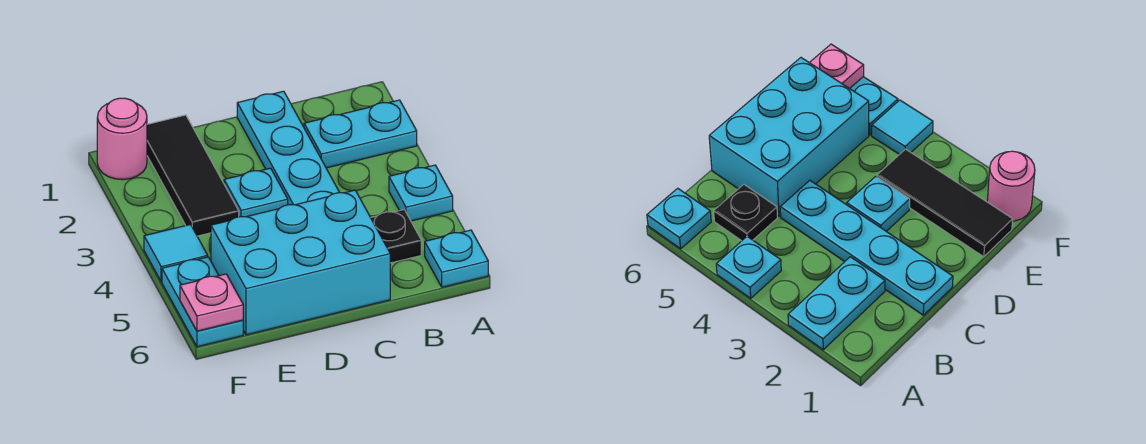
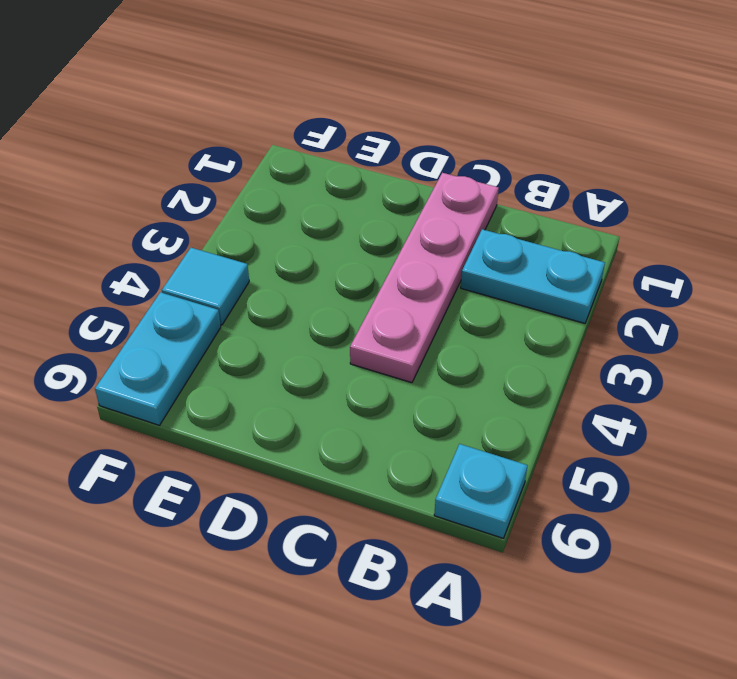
pink 1x4 plate [350,173,499,383] -> cyan 1x4 plate [237,91,340,205]
none -> cyan 1x1 plate [389,165,453,221]
none -> black 1x1 plate [371,210,421,263]
none -> cyan 2x3 brick [211,190,390,335]

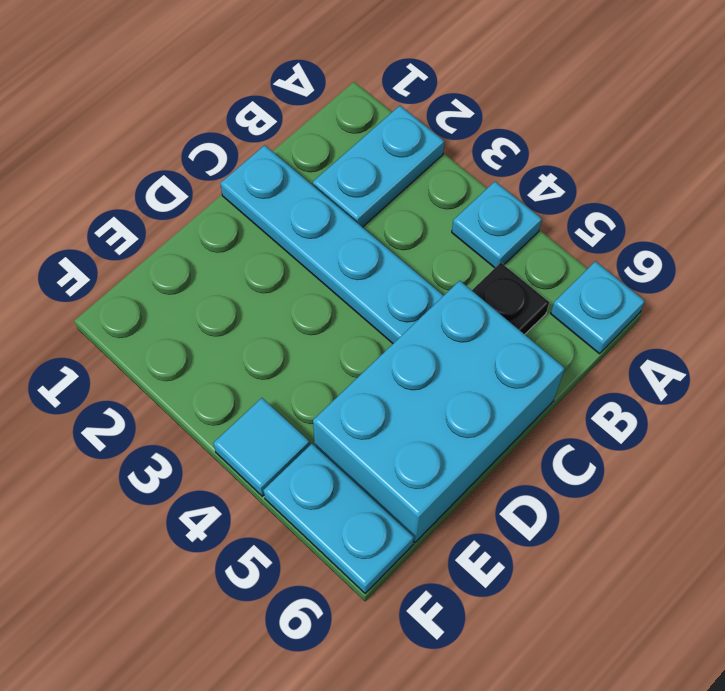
none -> cyan 1x1 plate [224,168,288,217]
none -> black 1x3 tile [147,115,239,236]
none -> pink 1x1 round brick [97,98,147,180]

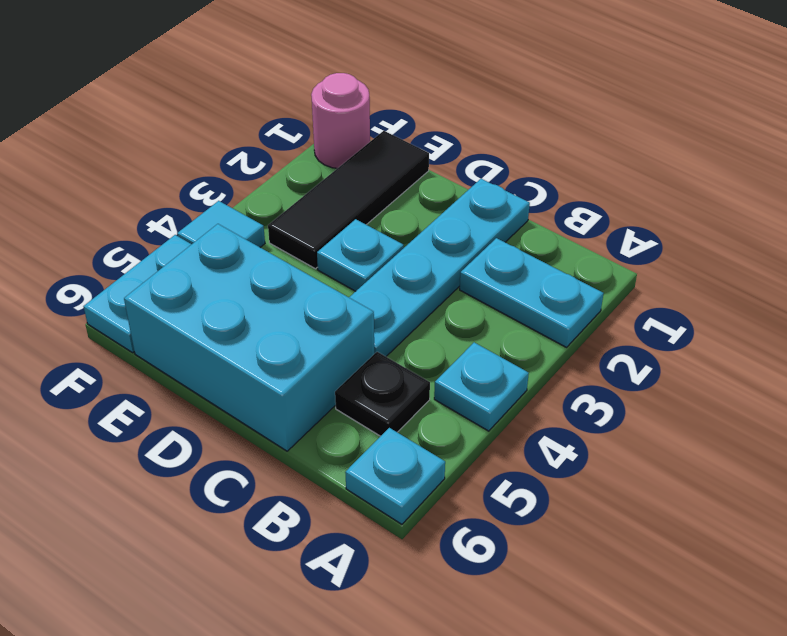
none -> pink 1x1 plate [180,274,243,331]

